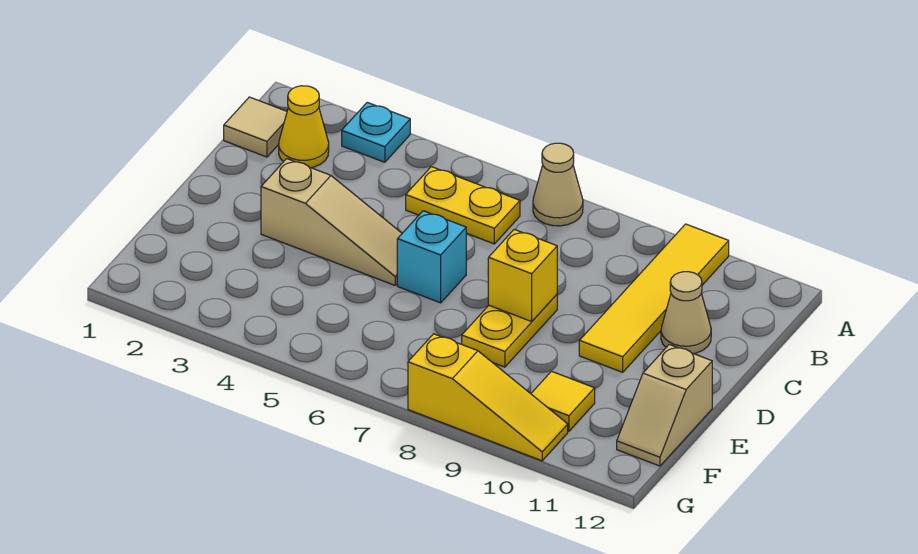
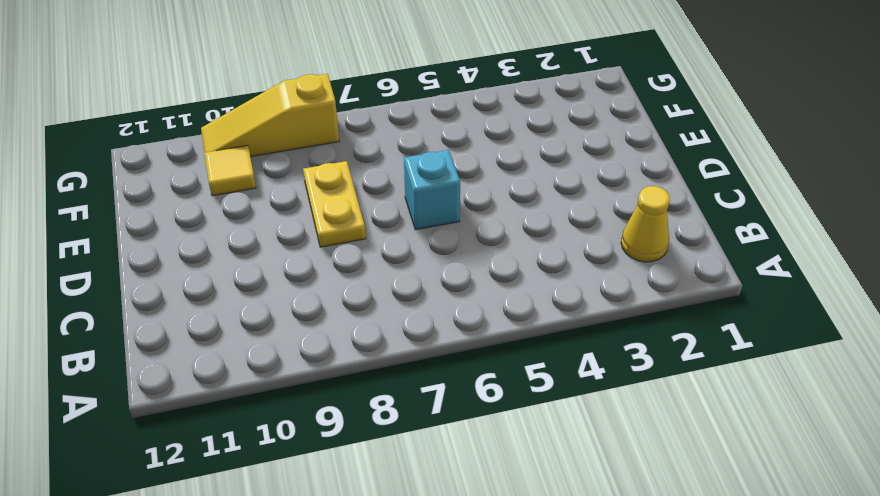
none -> cyan 1x1 plate [342,102,410,162]
none -> tan 1x1 cone [533,143,583,226]
none -> yellow 1x4 tile [579,224,729,372]

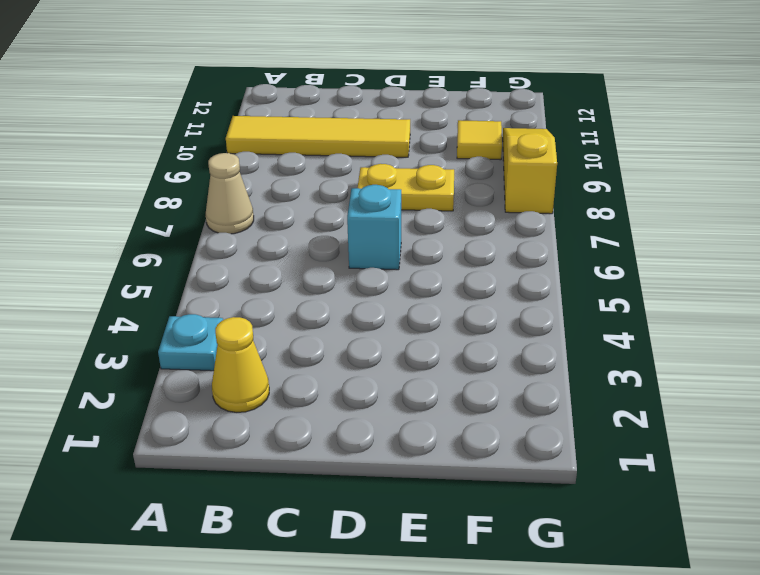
none -> tan 1x1 tile [224,97,287,157]
none -> yellow 1x2 plate [406,167,520,244]
none -> tan 1x1 cone [661,272,711,354]

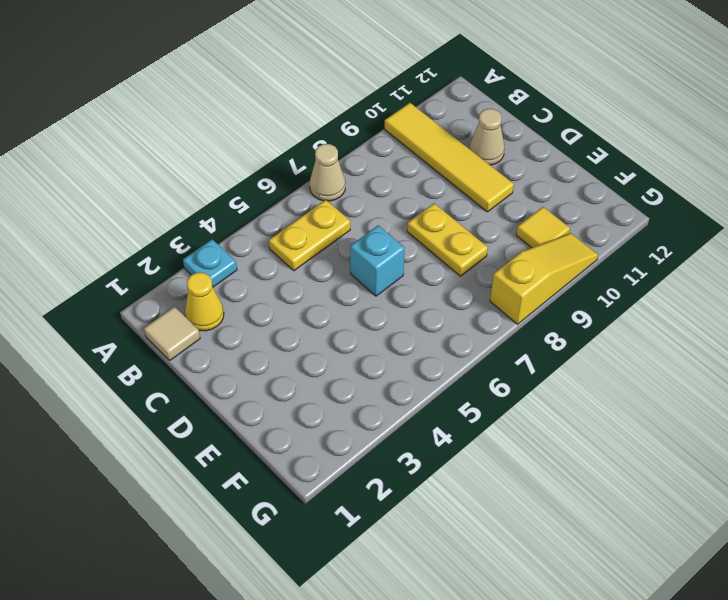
none -> tan 1x3 slope [261,159,402,285]
none -> tan 1x2 slope [617,345,712,466]
none -> yellow 1x1 brick [488,229,557,321]

